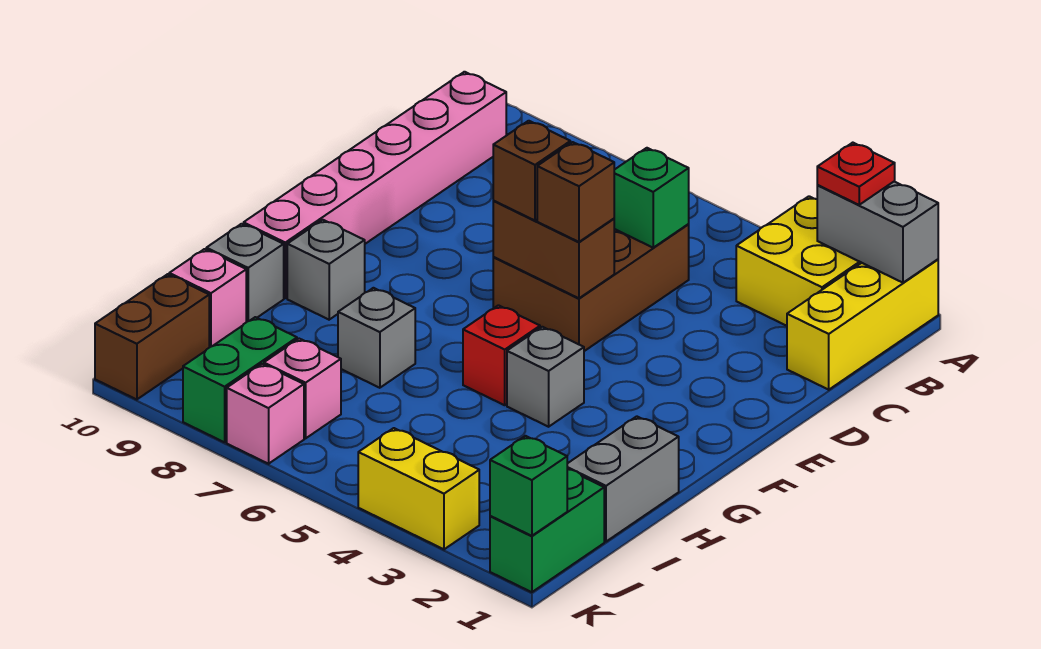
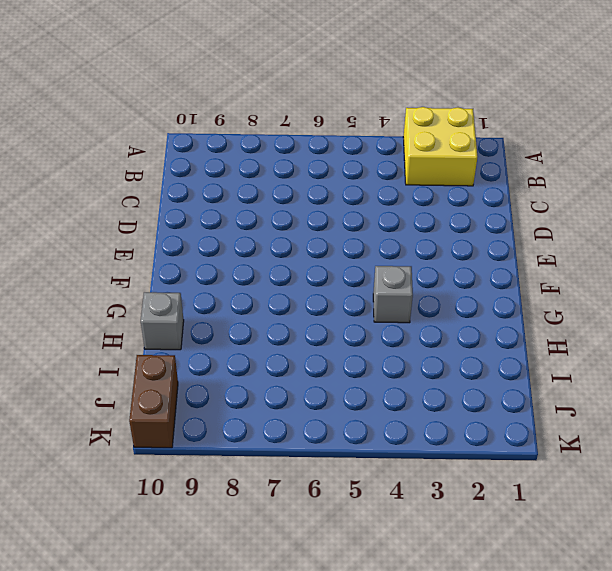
none -> yellow 1x3 brick [787,259,938,390]
none -> pink 1x6 brick [244,72,506,298]
none -> brown 2x3 brick [493,225,689,351]

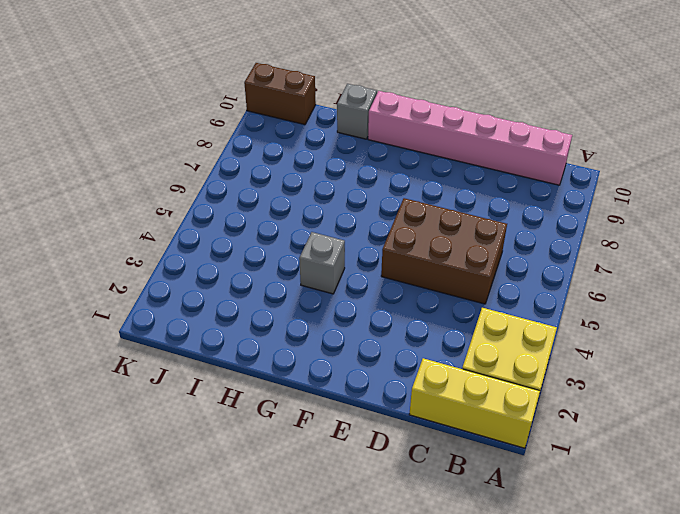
none -> red 1x1 brick [463,305,540,405]
none -> grey 1x1 brick [287,220,365,320]
none -> grey 1x2 brick [567,416,679,542]

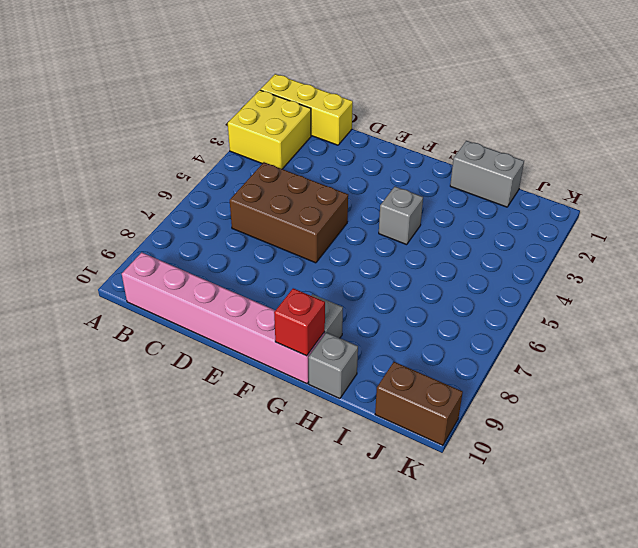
red 1x1 brick [274,288,325,356] -> red 1x1 brick moved to [463,305,540,405]
none -> grey 1x1 brick [338,288,415,388]
none -> pink 1x1 brick [169,249,246,347]
none -> green 1x2 brick [490,469,604,592]

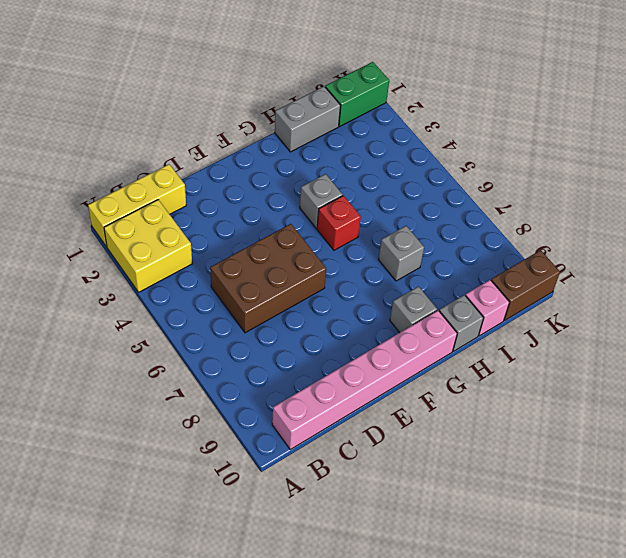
none -> pink 1x1 brick [264,339,341,438]
none -> green 1x2 brick [183,317,297,442]
none -> yellow 1x2 brick [358,428,479,549]

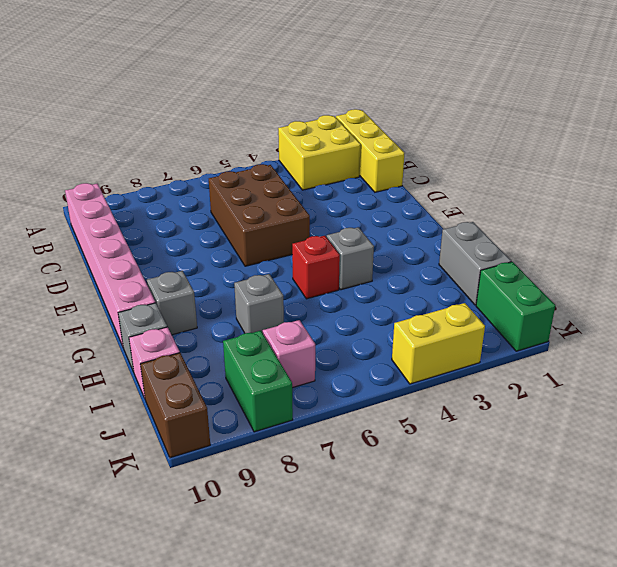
none -> pink 1x1 brick [227,364,304,464]
none -> grey 1x2 brick [817,182,938,283]
none -> green 1x1 brick [614,148,689,248]

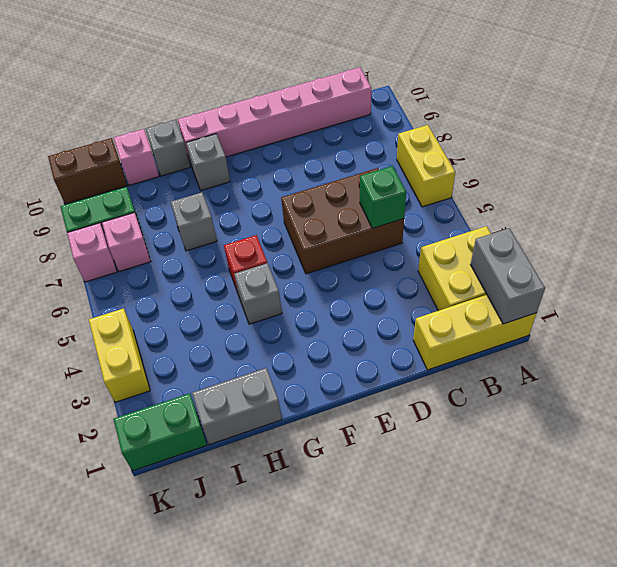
yellow 1x2 brick [397,125,455,207] -> none
none -> brown 1x2 brick [493,201,614,298]
none -> green 1x1 brick [490,436,567,536]
none -> red 1x1 plate [817,143,895,205]

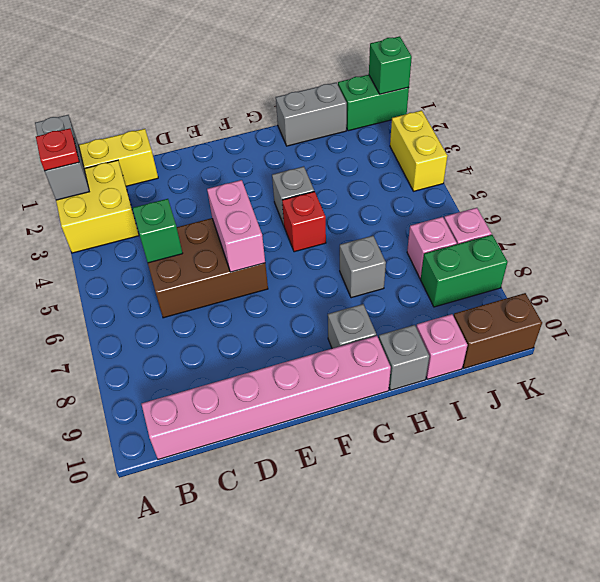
pink 1x2 brick [207,180,265,272] -> brown 1x2 brick [493,201,614,298]
none -> brown 1x1 brick [537,142,614,242]
none -> brown 1x1 brick [493,121,570,221]

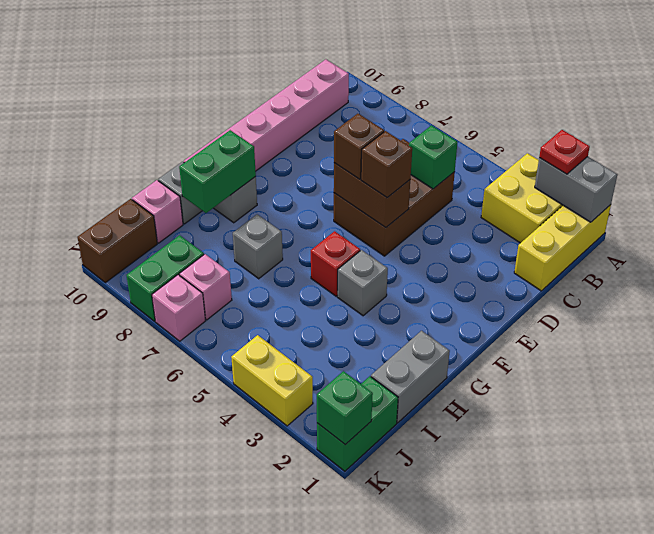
green 1x2 brick [179,130,256,213] -> none

